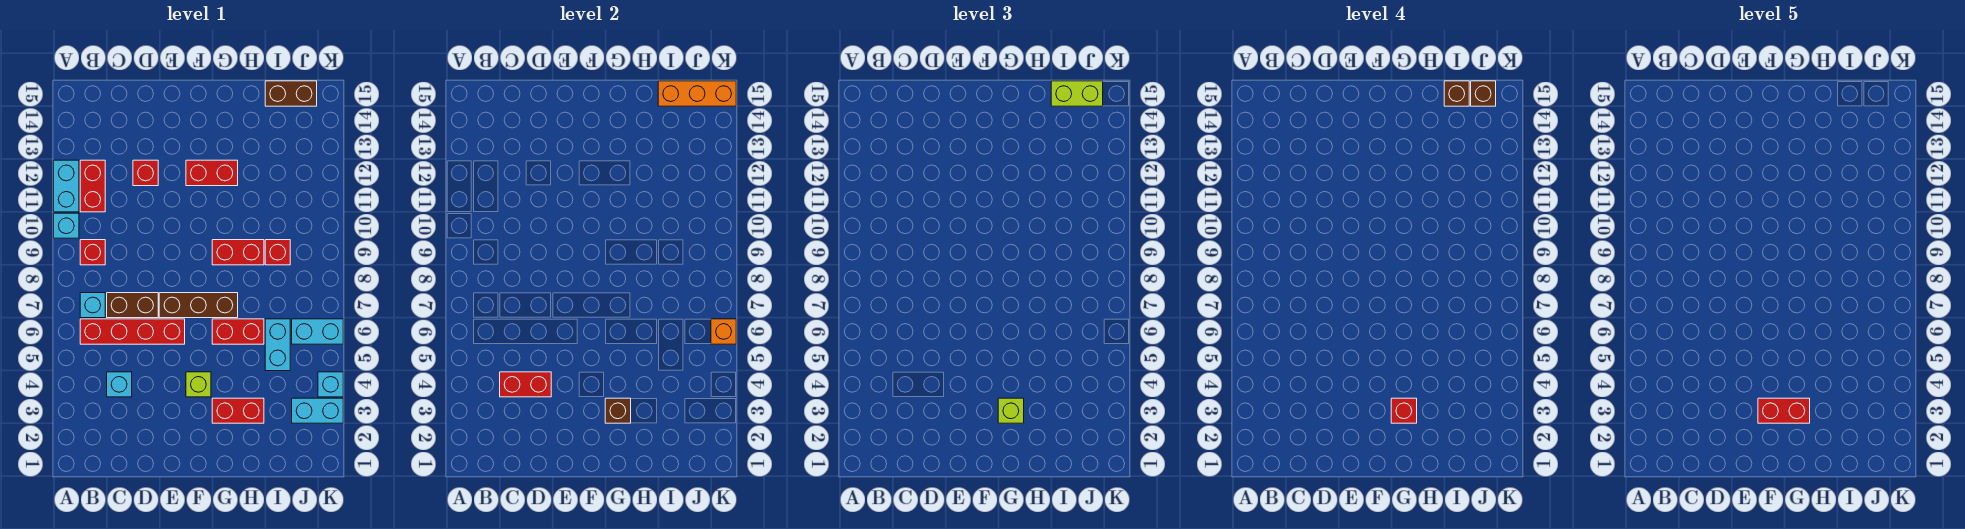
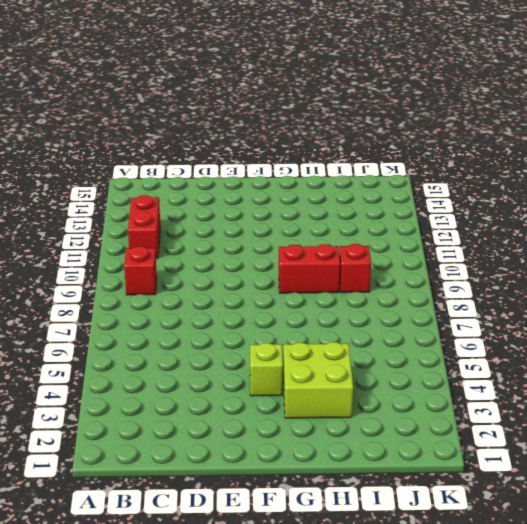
lime 2x2 brick [283,342,353,418] -> red 1x2 brick [212,398,264,423]
none -> cyan 1x1 brick [54,213,79,238]
none -> cyan 1x2 brick [54,160,79,212]
none -> red 1x4 brick [80,319,185,344]
none -> cyan 1x1 brick [80,293,105,318]

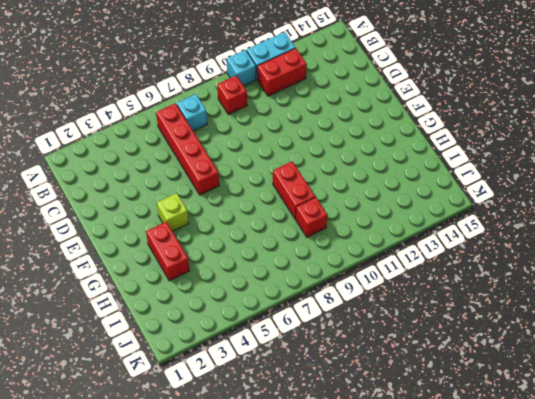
none -> cyan 1x1 brick [107,372,132,397]
none -> brown 1x2 brick [107,293,158,318]
none -> red 1x1 brick [133,160,158,186]
none -> brown 1x3 brick [159,293,238,318]

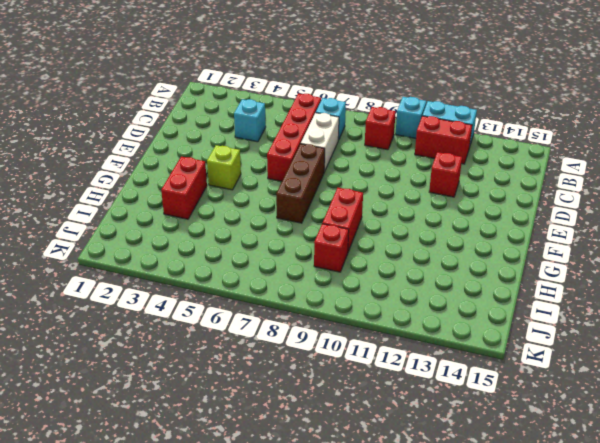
white 1x2 brick [301,113,339,172] -> brown 1x2 brick [107,293,158,318]
none -> red 1x2 brick [186,160,238,186]
none -> red 1x2 brick [212,319,264,344]
none -> cyan 1x2 brick [265,319,290,371]
none -> brown 1x2 brick [265,81,317,106]

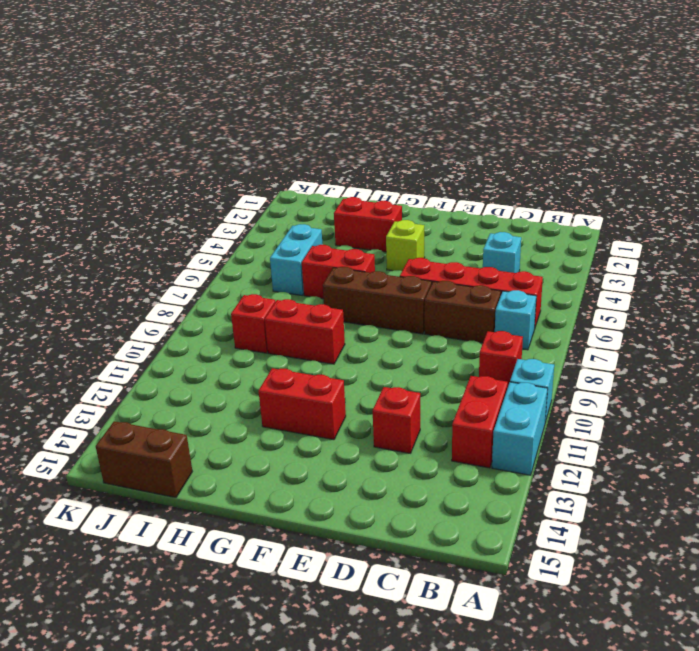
none -> cyan 1x2 brick [292,398,343,423]
none -> cyan 1x2 brick [292,319,343,344]
none -> cyan 1x1 brick [318,372,343,397]
none -> red 1x2 brick [500,372,551,397]

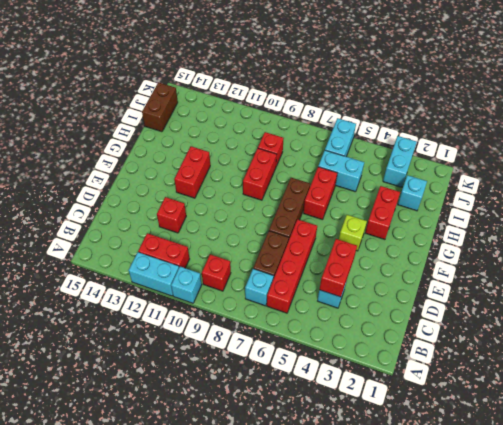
cyan 1x1 brick [398,175,427,211] -> cyan 1x1 brick moved to [318,372,343,397]
none -> brown 1x1 brick [605,398,631,423]
none -> orange 1x3 brick [658,81,736,106]
none -> orange 1x1 brick [711,319,736,344]
none -> lime 1x1 brick [998,398,1024,423]

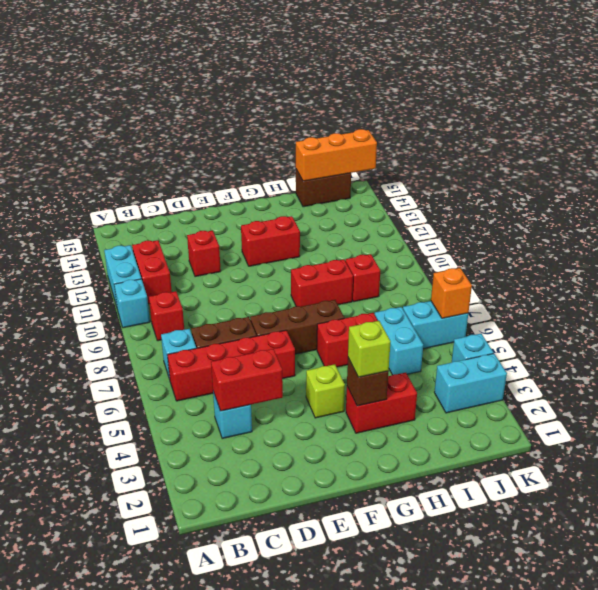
none -> lime 1x2 brick [1051,81,1103,106]
none -> red 1x1 brick [1391,398,1417,423]
none -> brown 1x1 brick [1444,81,1469,106]
none -> brown 1x1 brick [1471,81,1496,106]

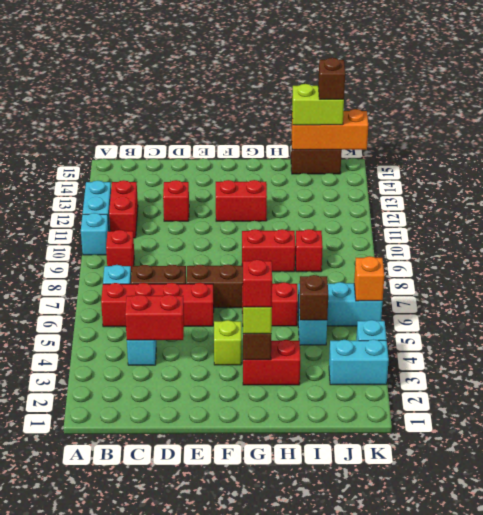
brown 1x1 brick [299,275,328,320] -> brown 1x1 brick moved to [1444,81,1469,106]
none -> red 1x2 brick [1758,398,1810,423]

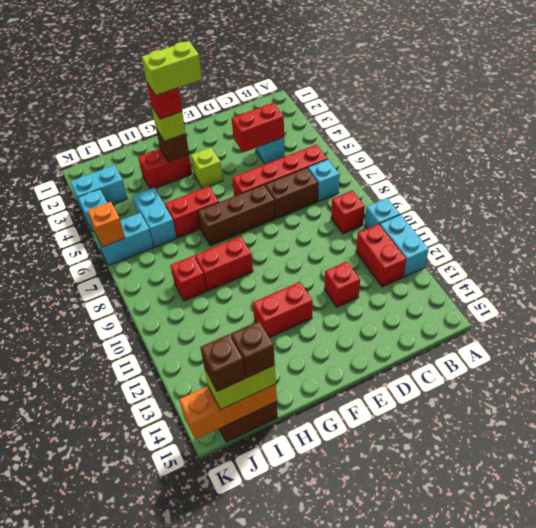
lime 1x2 brick [142,41,202,95] -> red 1x2 brick [1758,398,1810,423]

